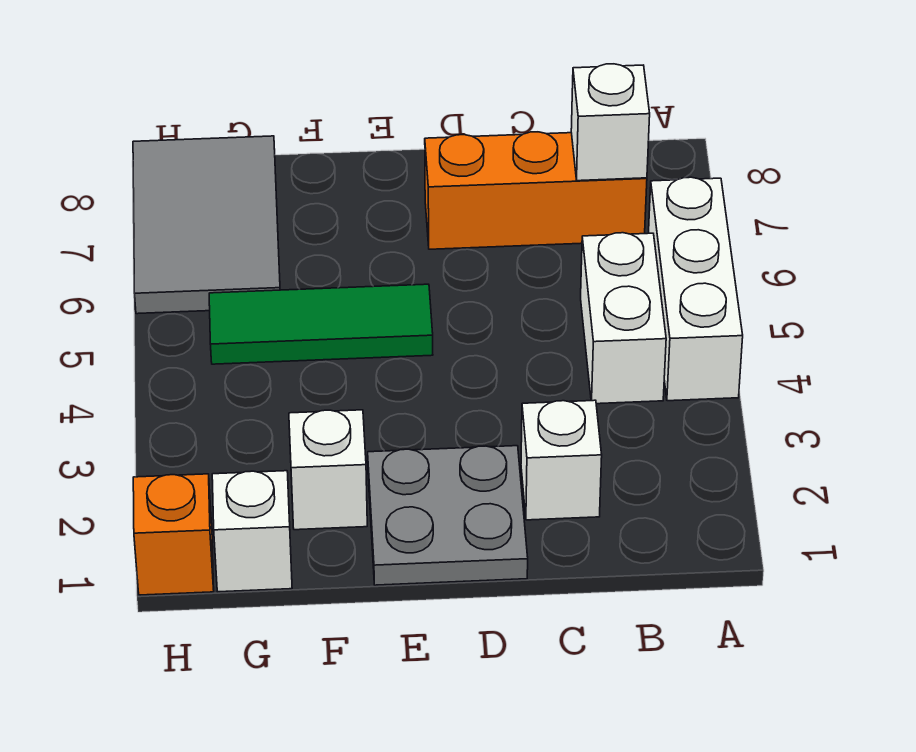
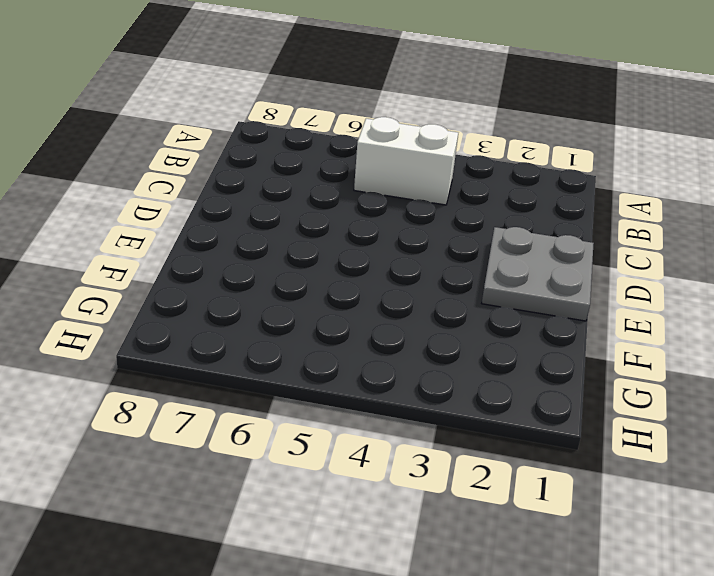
none -> white 1x3 brick [649,177,743,401]
none -> orange 1x3 brick [425,132,647,249]

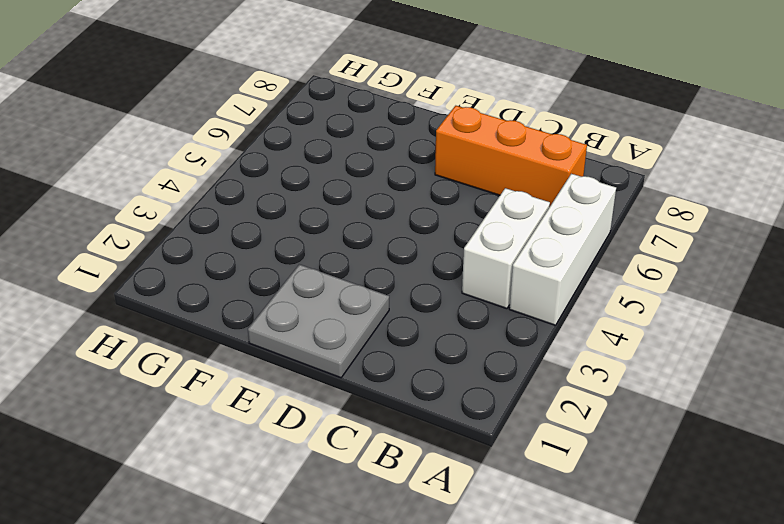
none -> white 1x1 brick [521,400,602,520]
none -> green 1x3 tile [209,284,433,364]

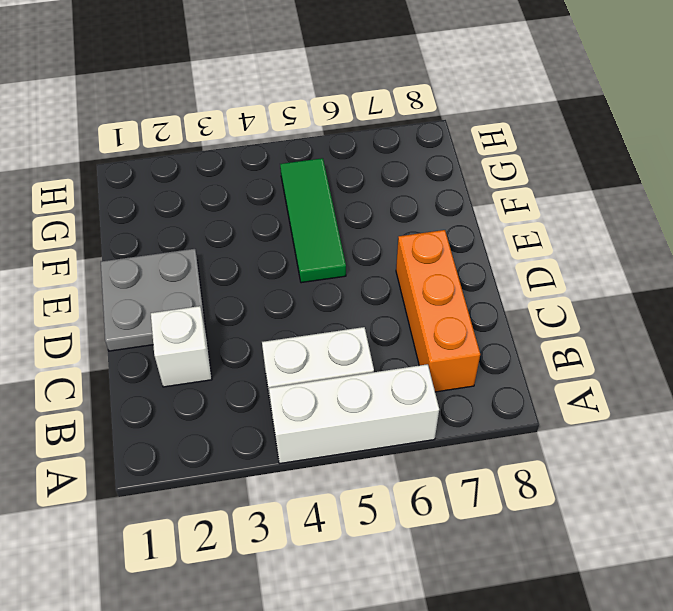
none -> white 1x1 brick [289,410,367,530]
none -> white 1x1 brick [212,471,292,592]

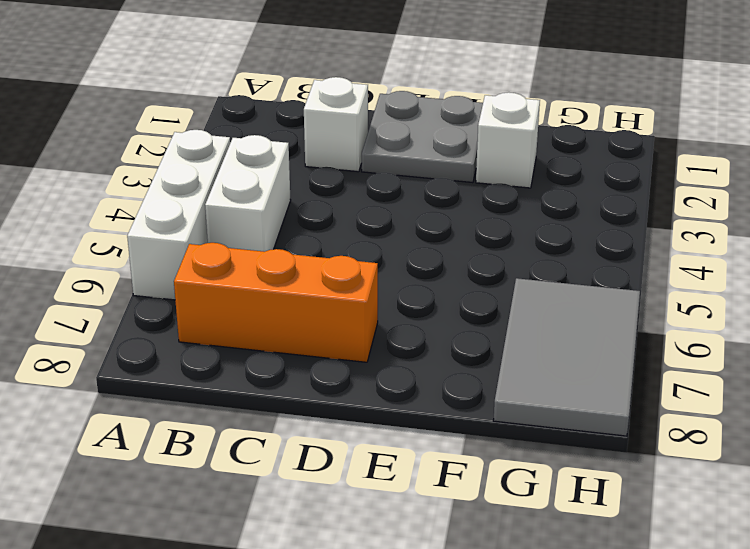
none -> green 1x3 tile [209,284,433,364]
none -> white 1x1 brick [212,471,292,592]

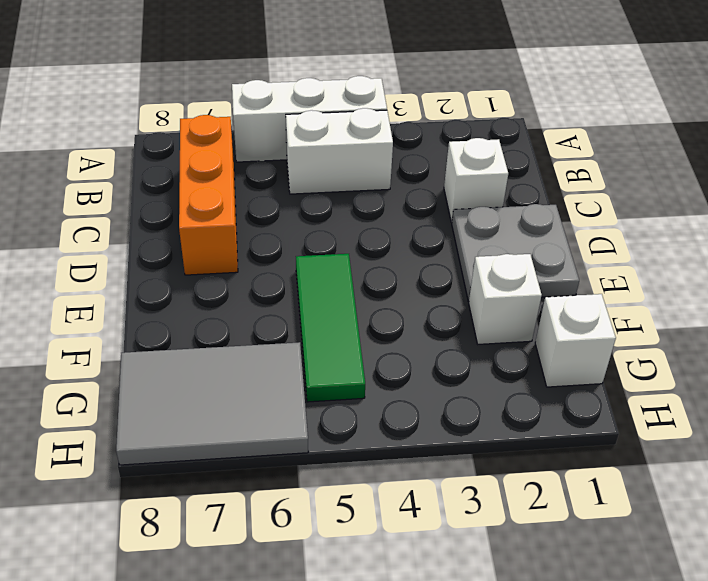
none -> orange 1x1 brick [133,474,214,595]
none -> white 1x1 brick [571,64,650,181]

